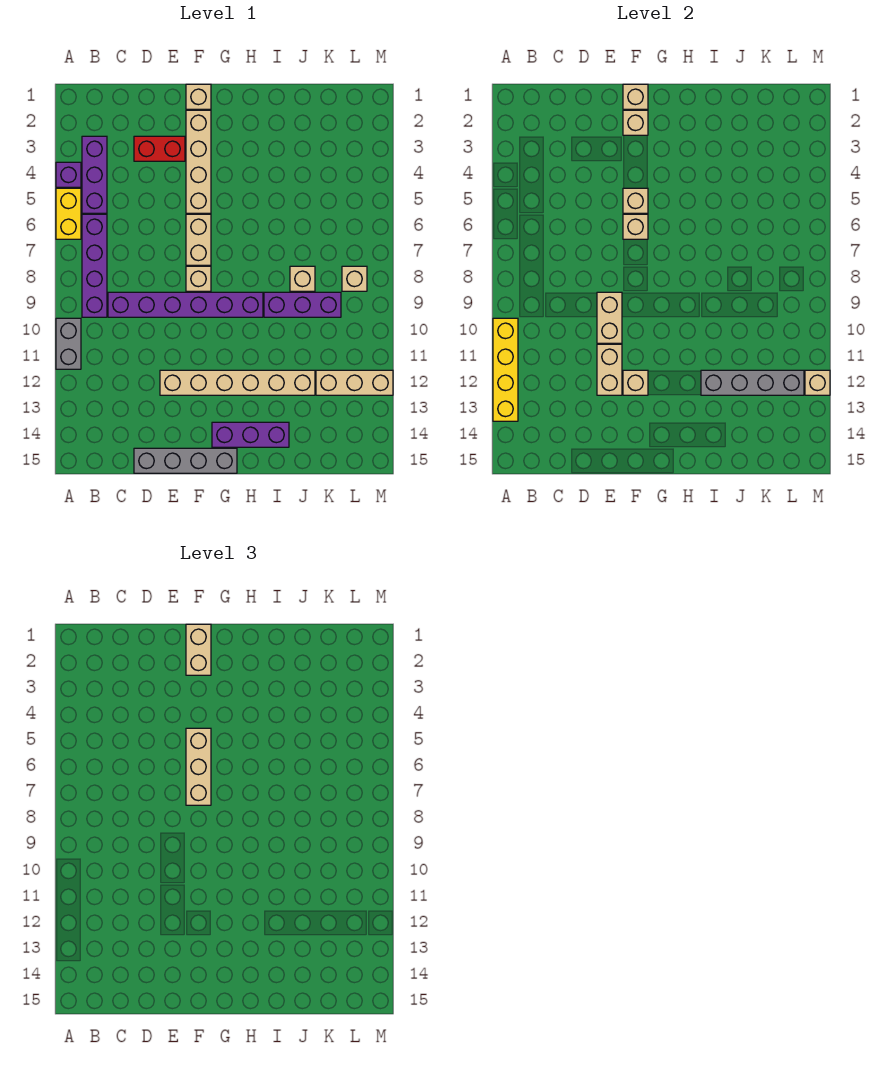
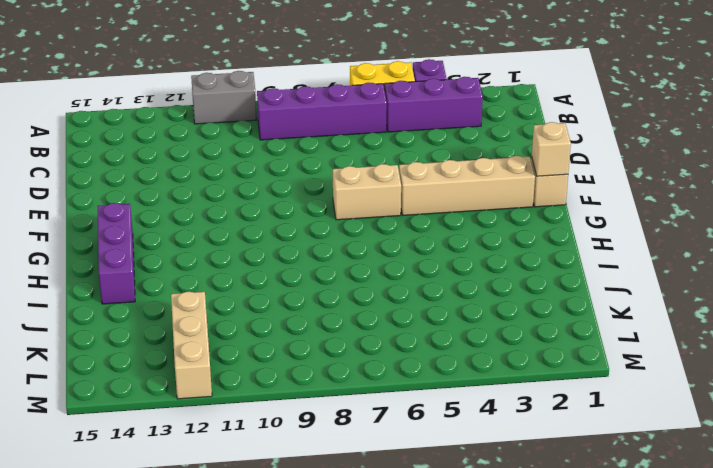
none -> purple 1x6 brick [108,292,263,317]
none -> red 1x2 brick [134,136,185,161]
none -> grey 1x4 brick [134,448,237,473]
none -> tan 1x6 brick [160,370,315,395]

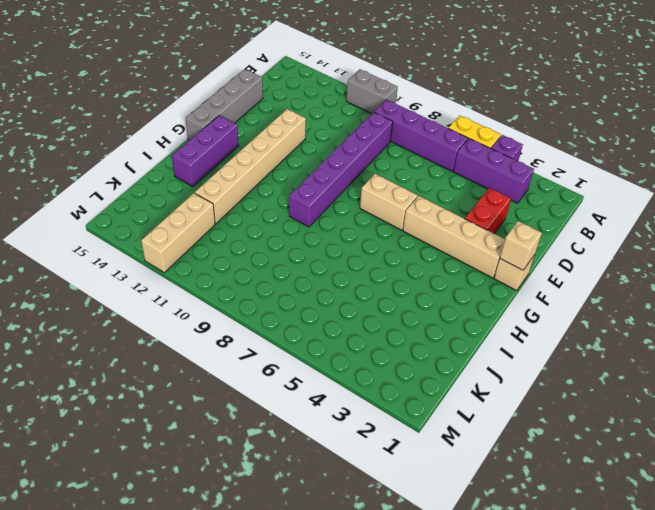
none -> tan 1x1 brick [186,266,211,291]
none -> purple 1x3 brick [264,292,341,317]
none -> tan 1x1 brick [290,266,315,291]
none -> tan 1x1 brick [342,266,367,291]

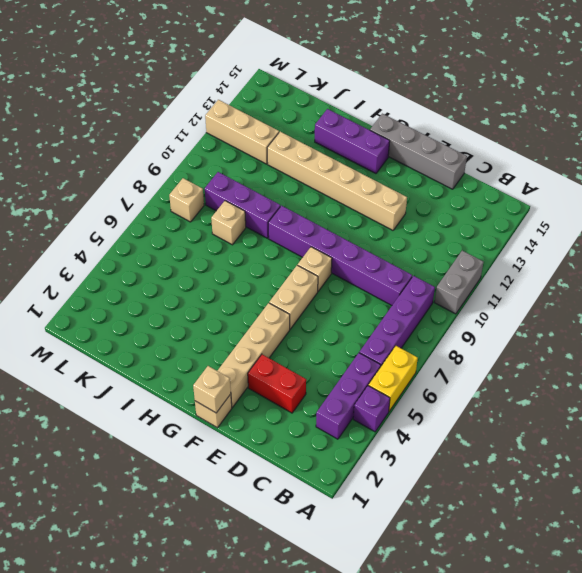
none -> yellow 1x4 brick [493,318,518,421]
none -> tan 1x2 brick [597,292,622,343]
none -> tan 1x2 brick [597,344,622,395]
none -> tan 1x1 brick [623,110,648,135]

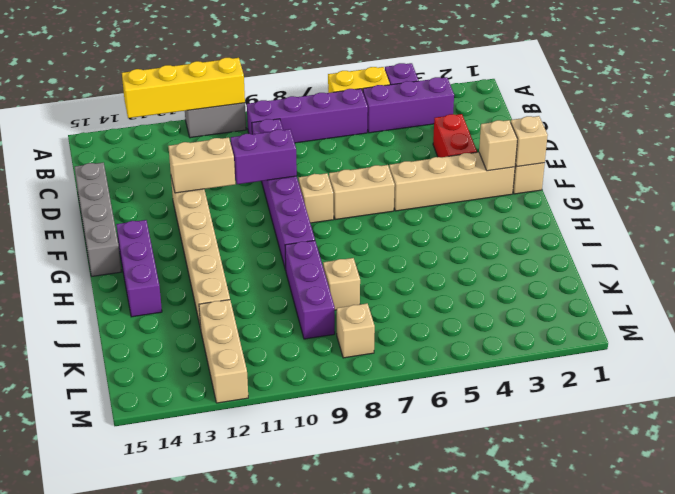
purple 1x2 brick [230,129,297,184] -> tan 1x2 brick [597,292,622,343]
none -> tan 1x1 brick [623,188,648,213]
none -> tan 1x1 brick [623,214,648,239]
none -> tan 1x1 brick [623,370,648,395]
none -> grey 1x4 brick [701,370,804,395]

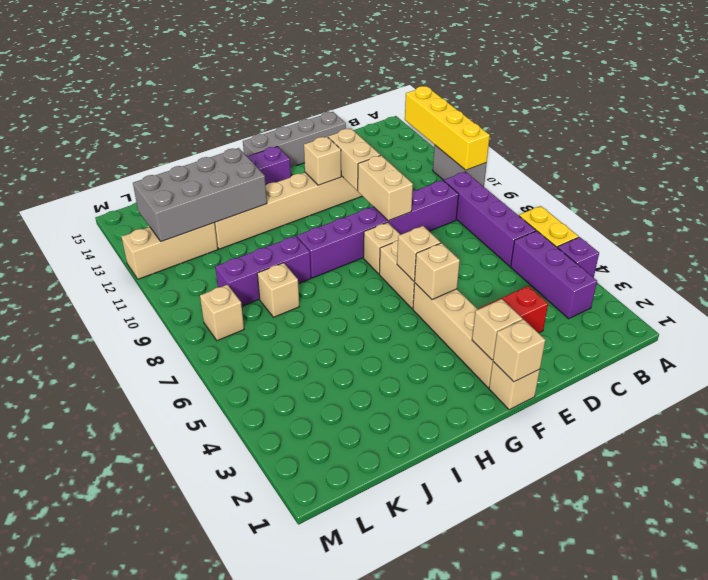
grey 2x4 brick [133,148,267,242] -> grey 1x4 brick [701,370,804,395]
none -> tan 1x1 brick [805,370,830,395]
none -> tan 1x2 brick [186,624,211,675]
none -> tan 1x3 brick [186,728,211,805]

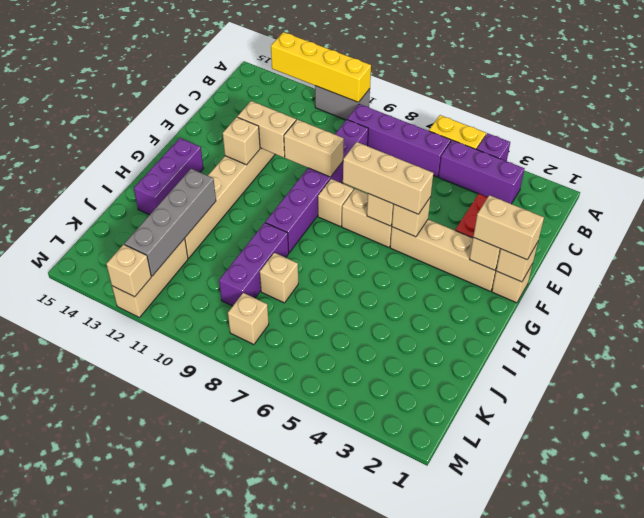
none -> grey 1x4 brick [134,448,237,473]

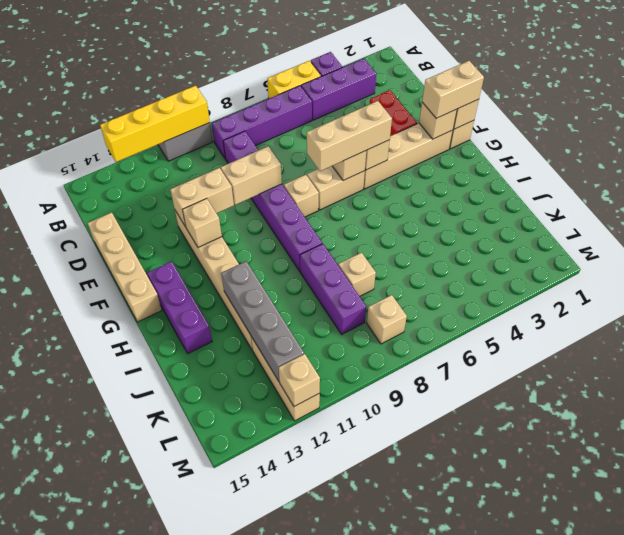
tan 1x4 brick [88,212,162,322] -> grey 1x4 brick [134,448,237,473]

